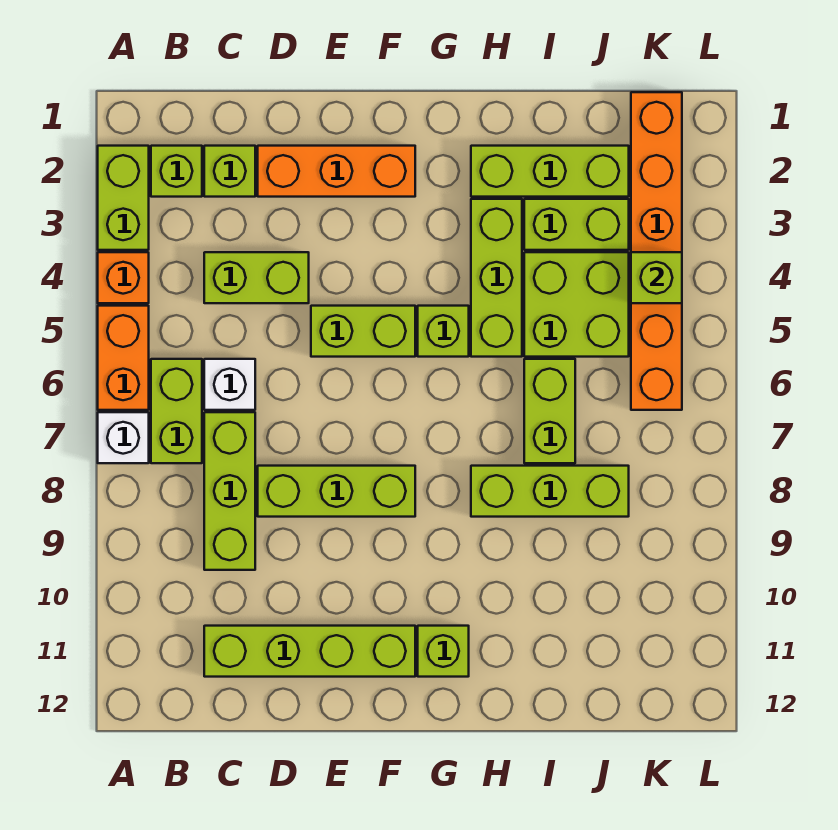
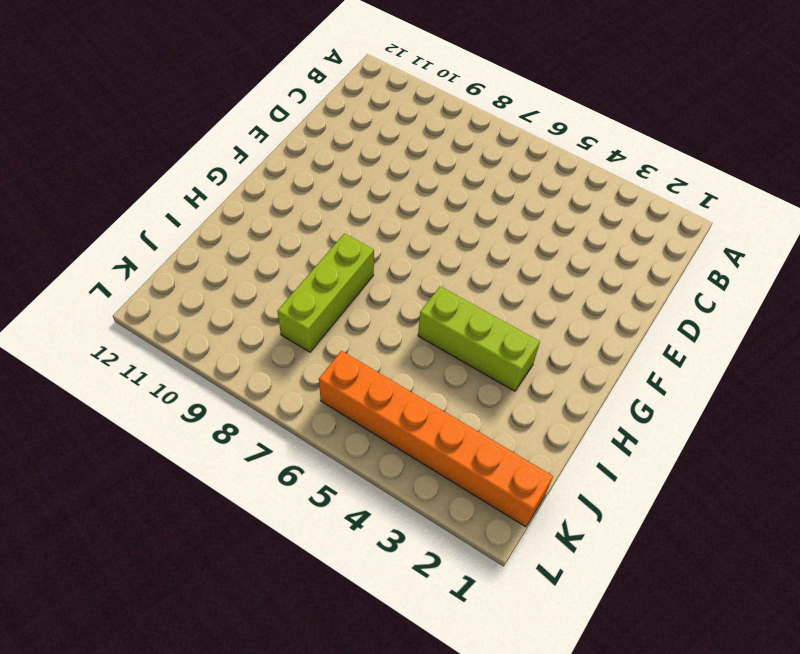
none -> lime 1x2 brick [98,146,149,250]
none -> orange 1x1 brick [98,252,149,303]
none -> orange 1x2 brick [98,306,149,410]

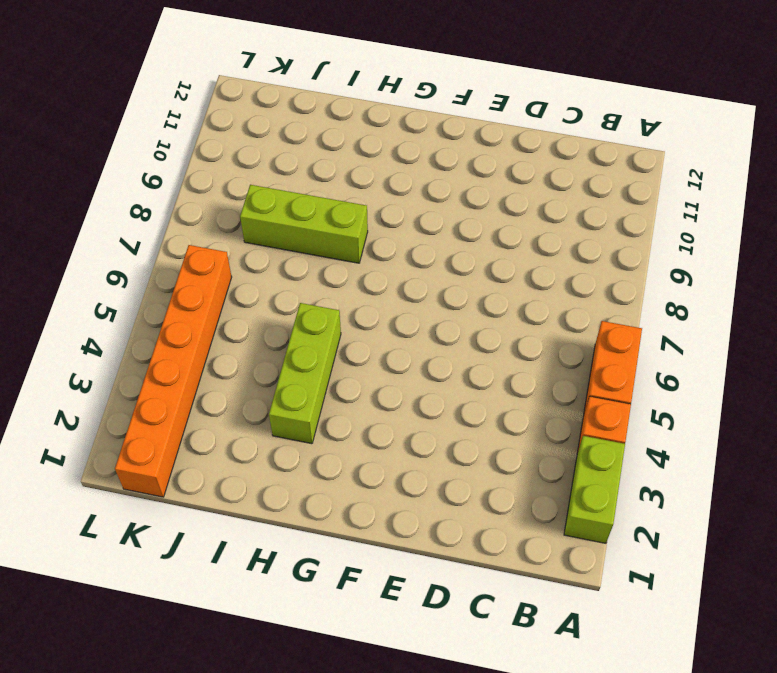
none -> white 1x1 brick [98,412,149,463]
none -> lime 1x1 brick [151,146,202,197]
none -> lime 1x2 brick [151,359,202,463]

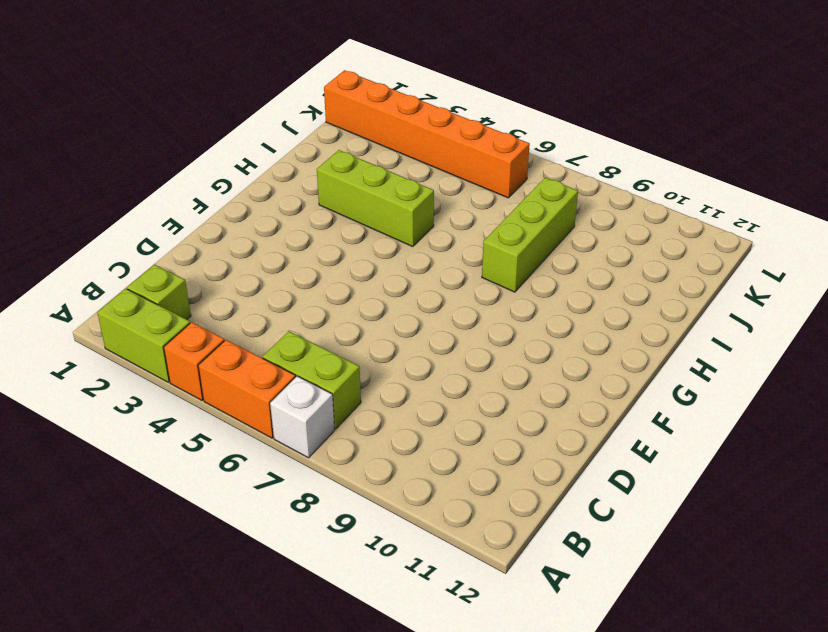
none -> lime 1x1 brick [204,146,255,197]
none -> lime 1x2 brick [204,252,309,303]
none -> white 1x1 brick [204,359,255,410]

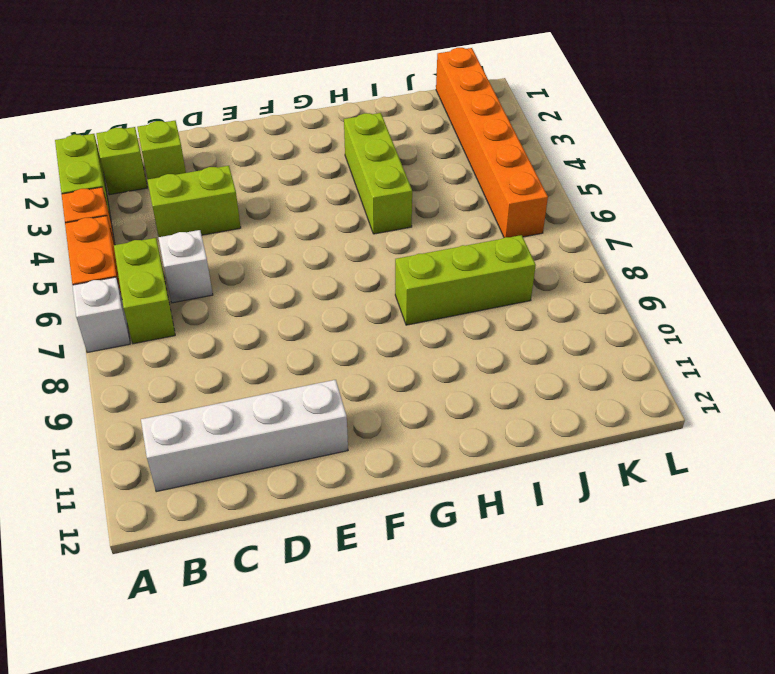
white 1x4 brick [141,380,348,492] -> lime 1x4 brick [204,626,415,677]
none -> lime 1x3 brick [204,412,255,570]
none -> orange 1x3 brick [258,146,415,197]
none -> lime 1x3 brick [258,466,415,517]

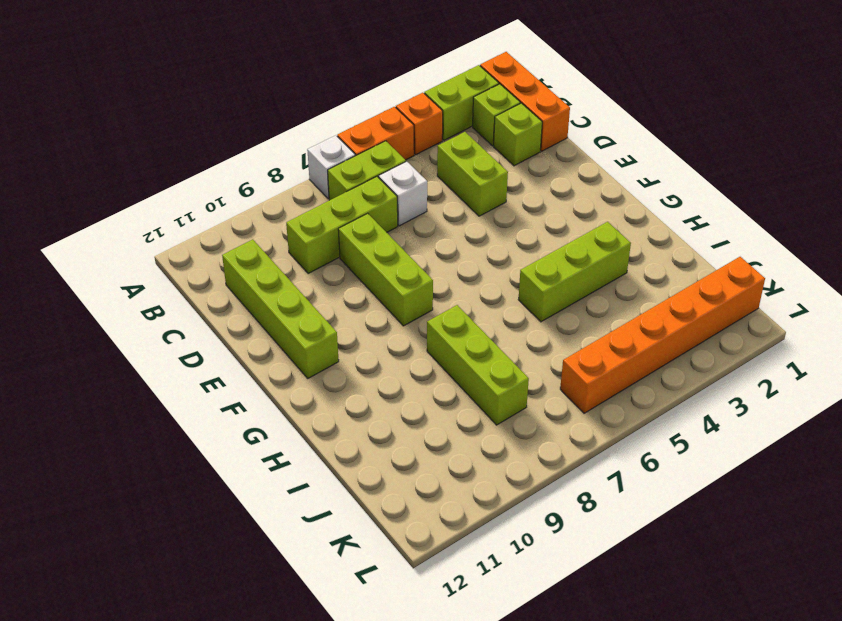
orange 1x3 brick [480,52,570,151] -> orange 1x3 brick moved to [258,146,415,197]
none -> lime 1x2 brick [311,306,415,357]
none -> lime 1x1 brick [418,306,469,357]
none -> lime 1x1 brick [418,626,469,677]

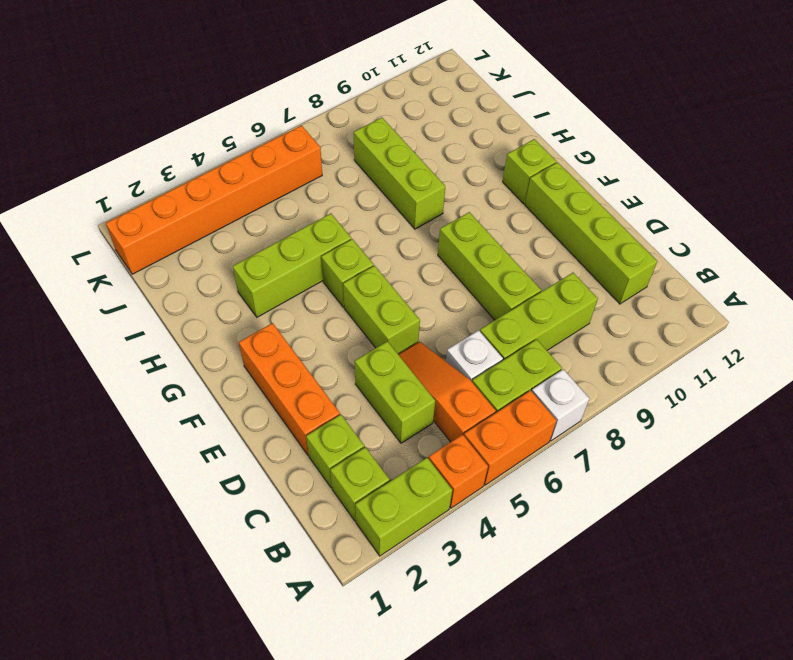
orange 1x3 slope [398,341,496,442] -> none
none -> lime 1x3 brick [471,146,629,197]
none -> lime 1x2 brick [524,199,629,250]
none -> lime 2x2 brick [524,252,629,357]

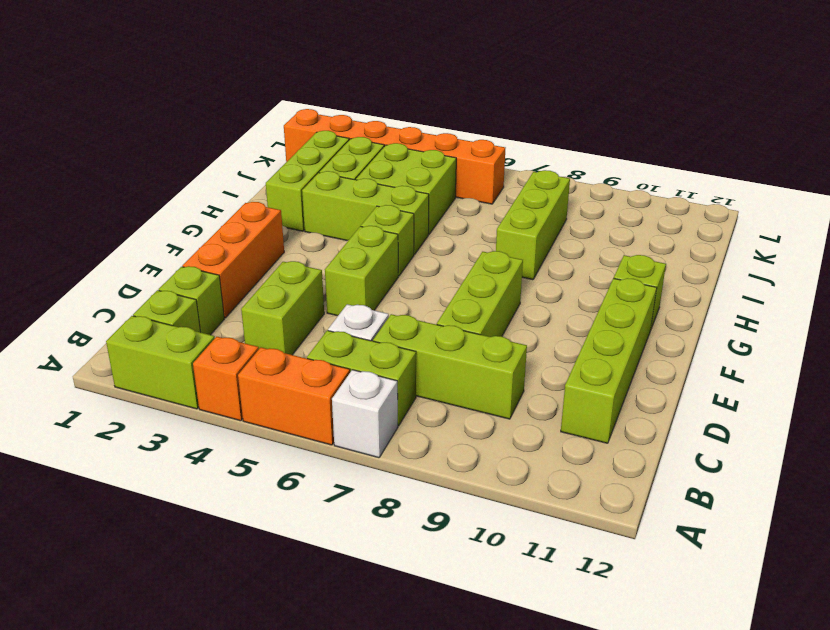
none -> lime 1x2 brick [524,359,575,463]
none -> lime 1x1 brick [631,252,682,303]

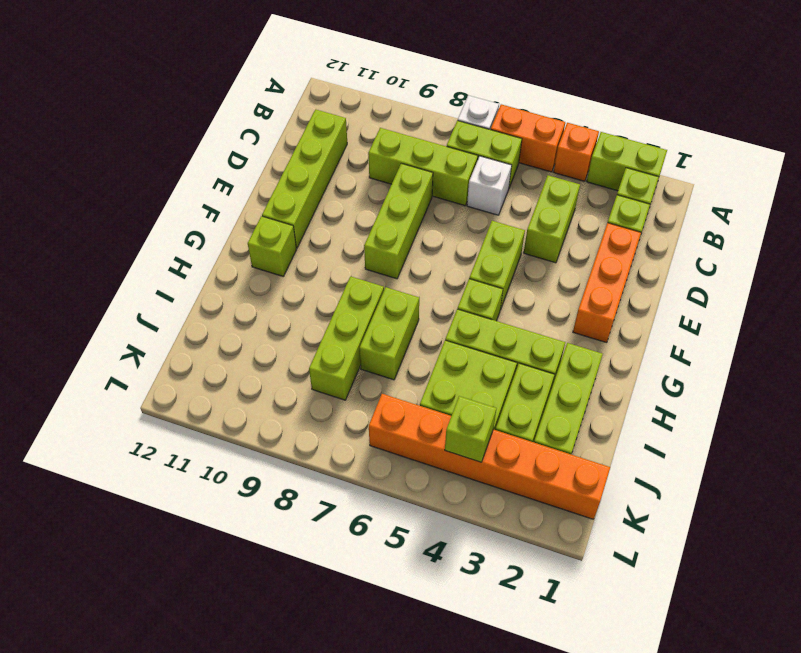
lime 1x2 brick [360,287,419,380] -> lime 1x2 brick turned to [524,359,575,463]

